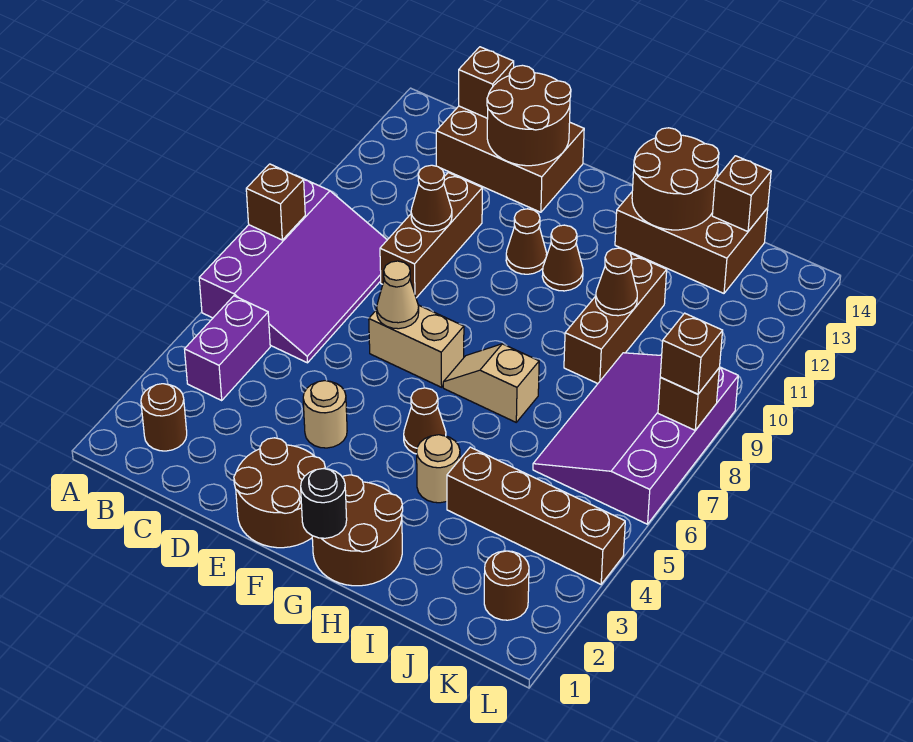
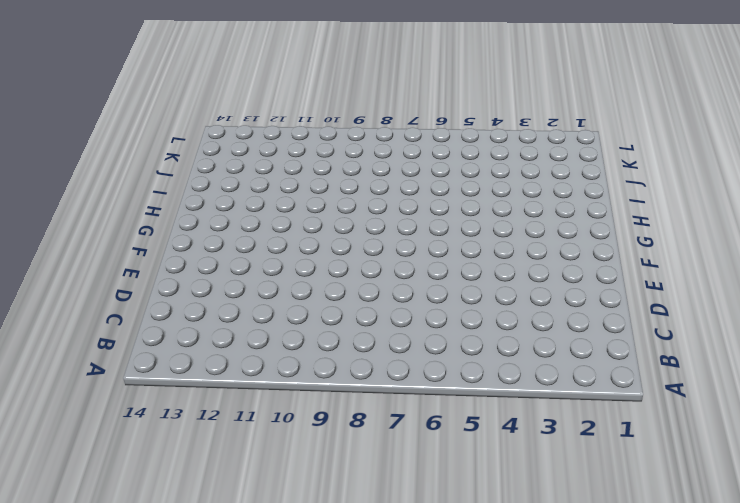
none -> purple 3x4 slope [199,176,387,363]
none -> brown 1x1 round brick [141,384,187,451]
none -> purple 1x2 brick [185,296,270,400]
none -> brown 2x3 brick [436,106,584,212]

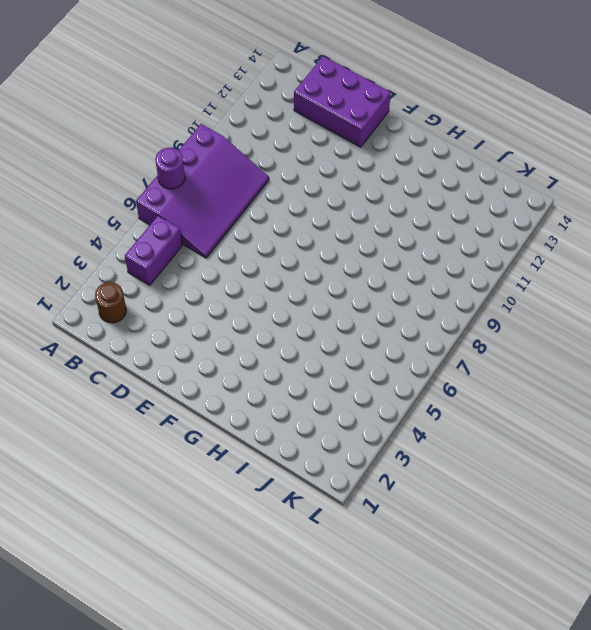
purple 1x1 round brick [155,148,185,189] -> none
purple 2x3 brick [294,56,391,147] -> brown 2x3 brick [436,106,584,212]
none -> brown 1x3 brick [380,173,482,298]
none -> brown 2x2 round brick [234,438,325,548]
none -> tan 1x1 round brick [303,381,347,448]
none -> tan 1x2 brick [369,305,464,387]

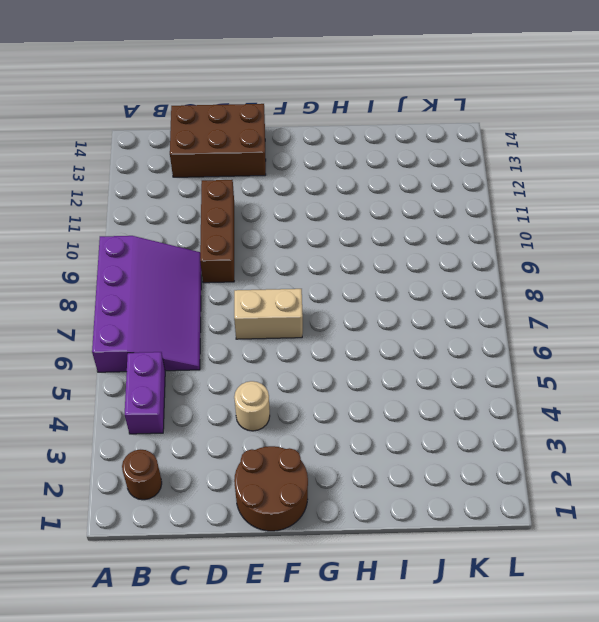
none -> brown 1x1 cone [506,209,547,274]
none -> brown 2x2 round brick [312,475,403,586]
none -> brown 1x1 cone [404,388,446,454]
none -> tan 1x2 slope [443,344,539,422]

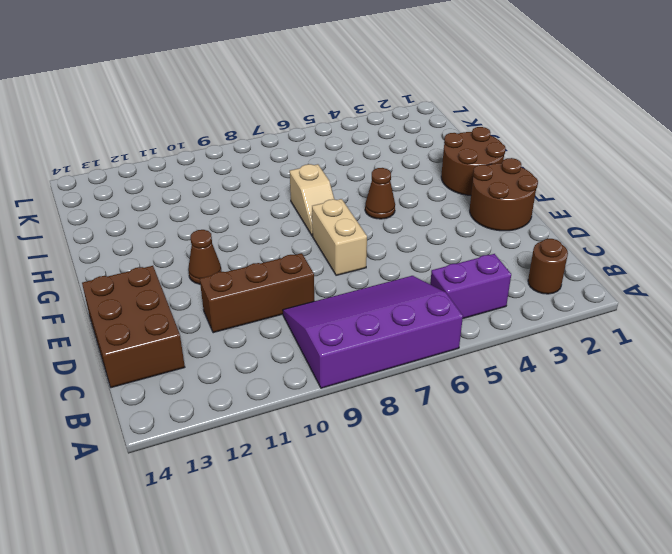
none -> tan 1x1 round brick [303,381,347,448]
none -> brown 1x1 cone [542,225,583,291]
none -> tan 1x1 round brick [417,435,460,503]
none -> brown 2x3 brick [615,192,768,293]

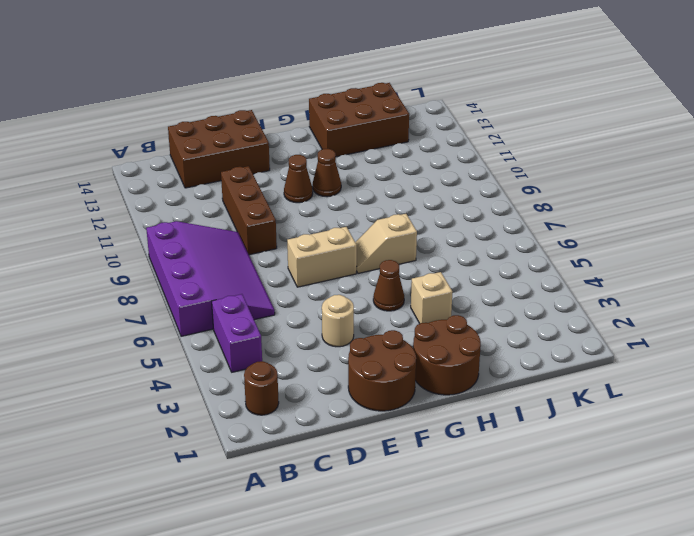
tan 1x1 brick [411,272,452,324] -> tan 1x1 round brick [417,435,460,503]
none -> brown 1x4 brick [447,447,625,584]
none -> brown 1x3 brick [564,254,667,383]
none -> purple 3x4 slope [533,353,738,524]
none -> brown 1x1 round brick [484,551,529,620]

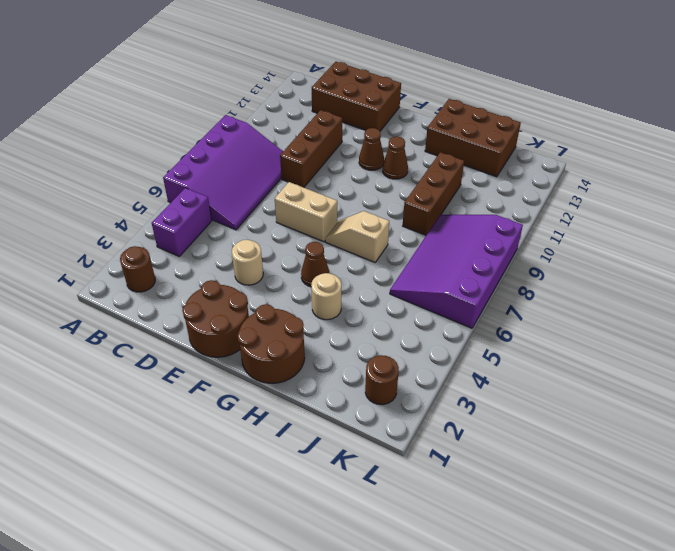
none -> brown 1x4 brick [447,447,625,584]
none -> brown 1x1 brick [246,164,305,240]
none -> brown 1x1 brick [459,47,514,118]
none -> brown 1x1 cone [411,165,452,232]

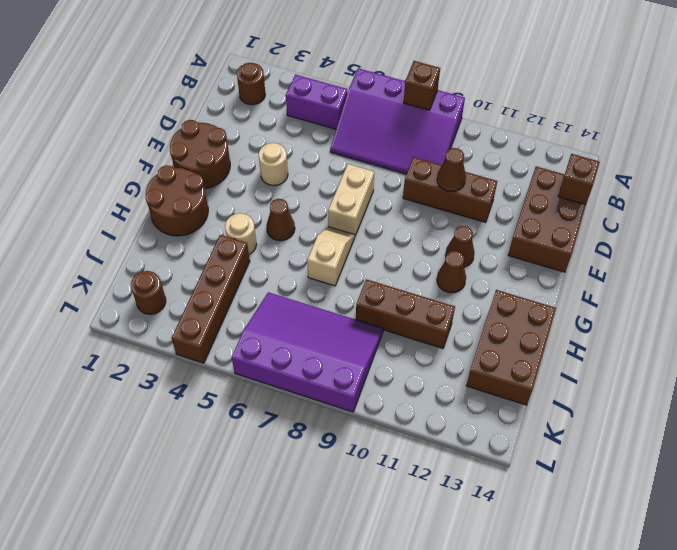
none -> brown 2x2 round brick [487,65,571,166]
none -> tan 1x1 cone [377,261,419,329]
none -> black 1x1 round brick [301,469,347,538]
none -> brown 2x2 round brick [632,128,719,230]

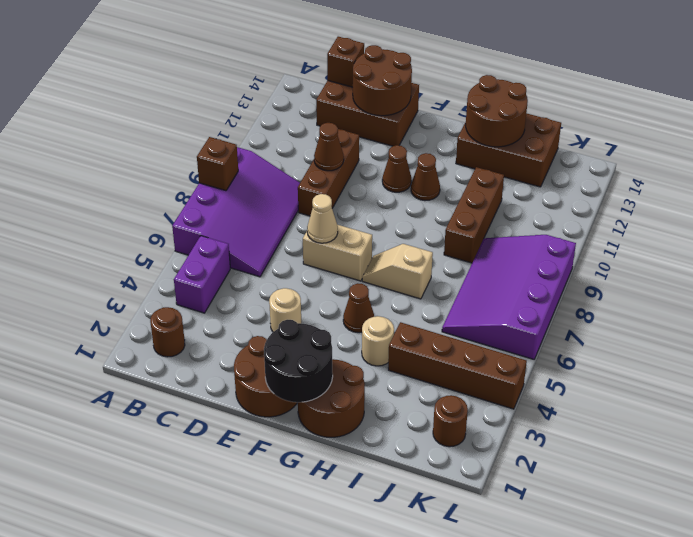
black 2x2 round brick [264,320,333,402] -> black 1x1 round brick [301,469,347,538]
none -> brown 1x1 cone [596,248,637,316]
none -> brown 1x1 brick [712,156,771,232]
none -> brown 1x1 brick [658,368,719,430]
none -> brown 1x1 brick [660,313,723,394]

